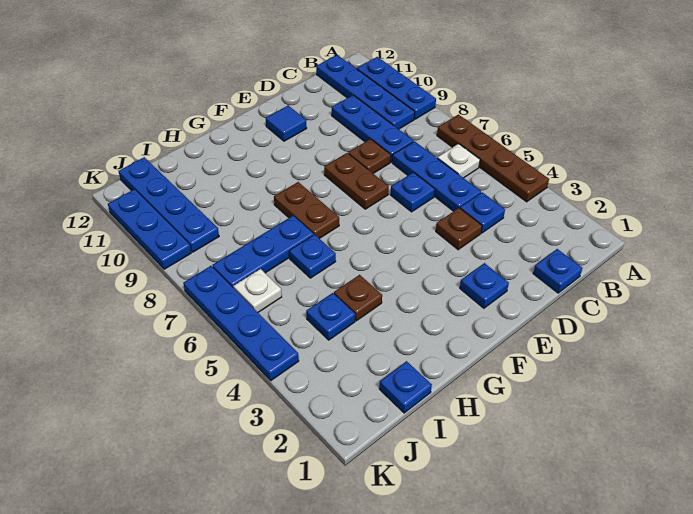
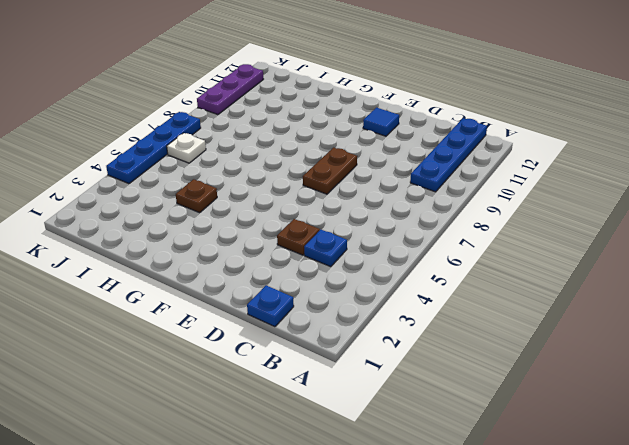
purple 1x3 plate [197,64,263,115] -> blue 1x3 plate [108,189,191,269]
none -> brown 1x4 plate [437,115,549,202]
none -> blue 1x3 plate [357,57,436,119]
none -> white 1x1 plate [437,144,480,178]

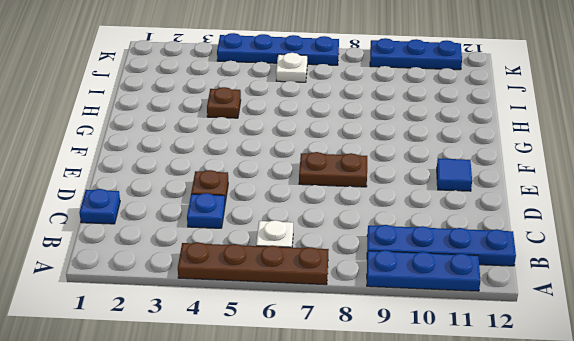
none -> blue 1x3 plate [392,141,481,211]
none -> blue 1x3 plate [332,95,413,162]
none -> blue 1x1 plate [390,172,435,212]

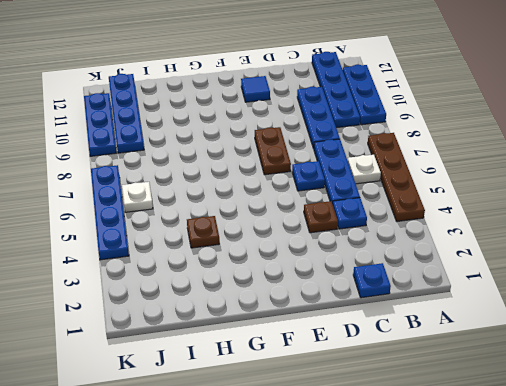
none -> brown 1x1 plate [348,139,391,173]
none -> blue 1x1 plate [460,263,509,308]
none -> brown 1x2 plate [274,182,339,239]

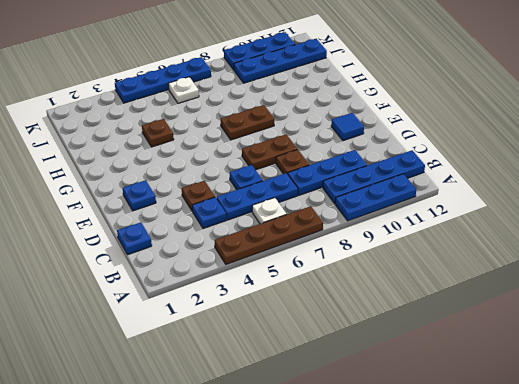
none -> blue 1x1 plate [289,234,336,278]
none -> blue 1x3 plate [212,216,314,288]
none -> blue 1x1 plate [379,361,432,413]

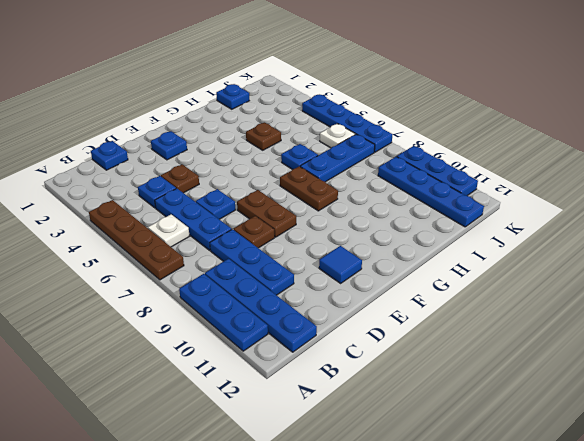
none -> blue 1x1 plate [306,293,355,340]

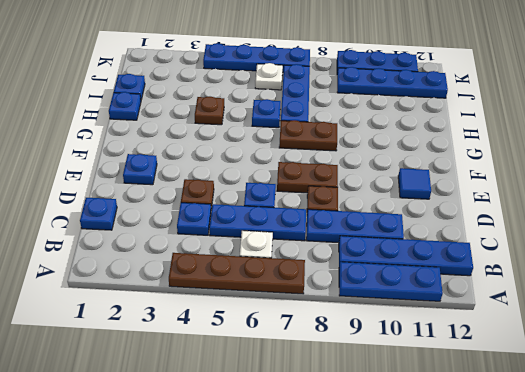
blue 1x1 plate [109,92,141,120] -> blue 1x1 plate moved to [306,293,355,340]

